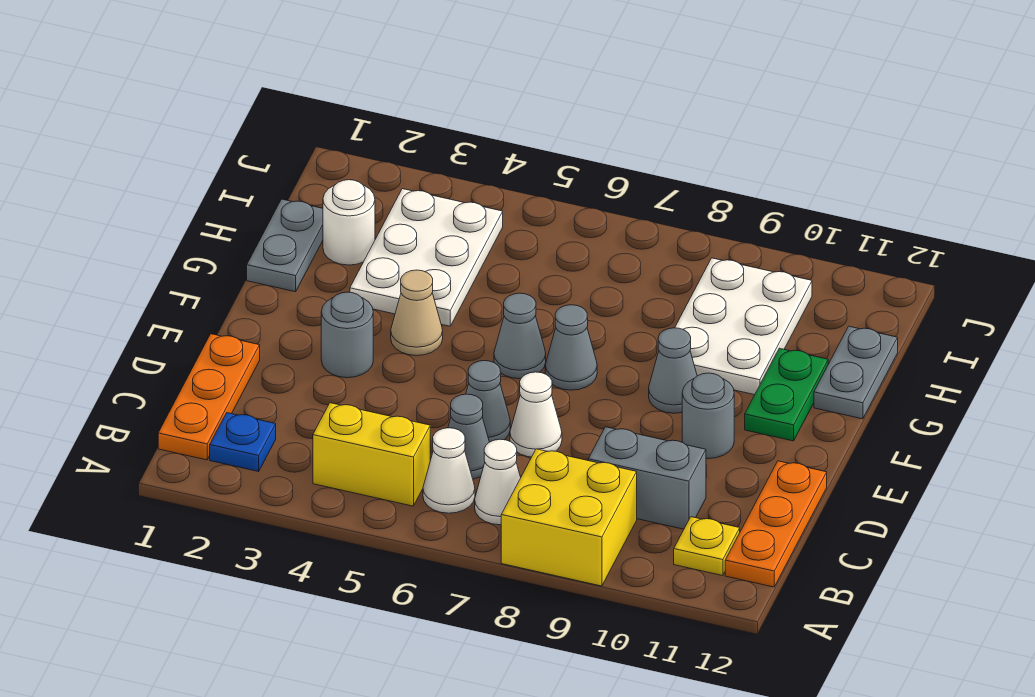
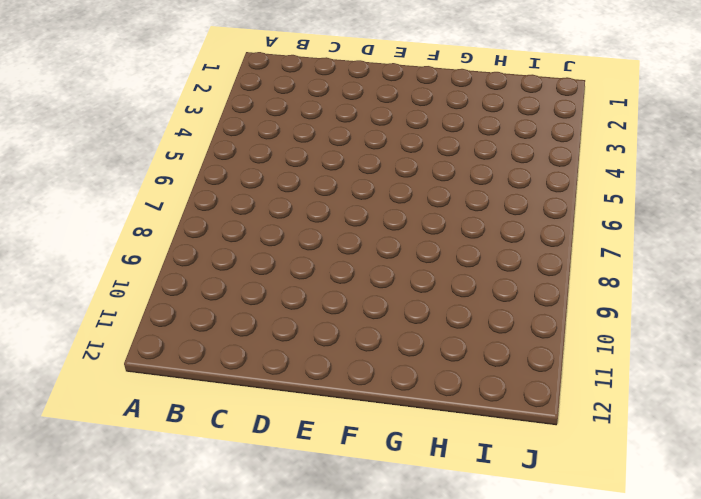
none -> yellow 2x2 brick [501,449,637,586]
none -> orange 1x3 plate [158,334,260,460]
none -> blue 1x1 plate [210,413,276,471]

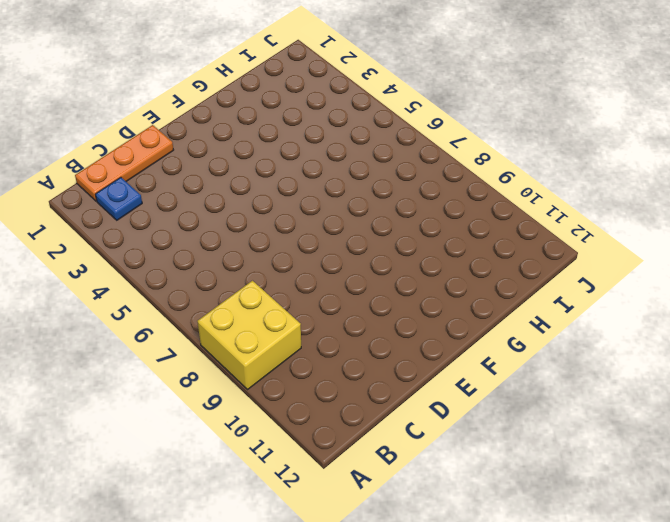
none -> yellow 1x2 brick [313,403,430,506]
none -> white 1x1 cone [423,428,475,513]
none -> white 1x1 cone [475,439,521,525]

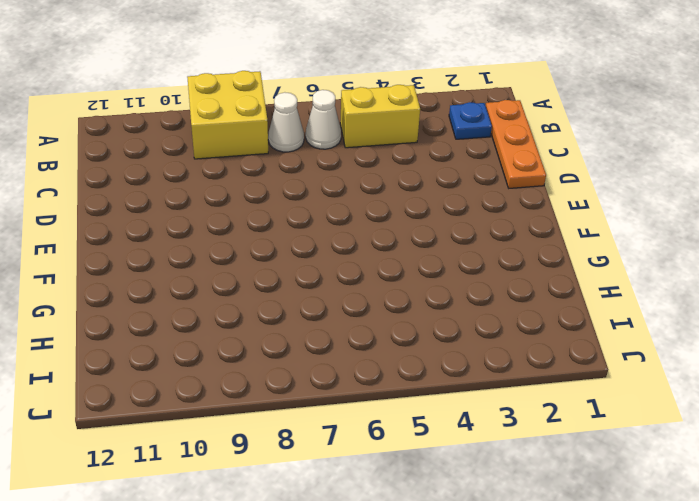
none -> yellow 1x1 plate [674,517,740,576]
none -> orange 1x3 plate [725,461,827,587]
none -> grey 1x1 cone [448,394,489,479]

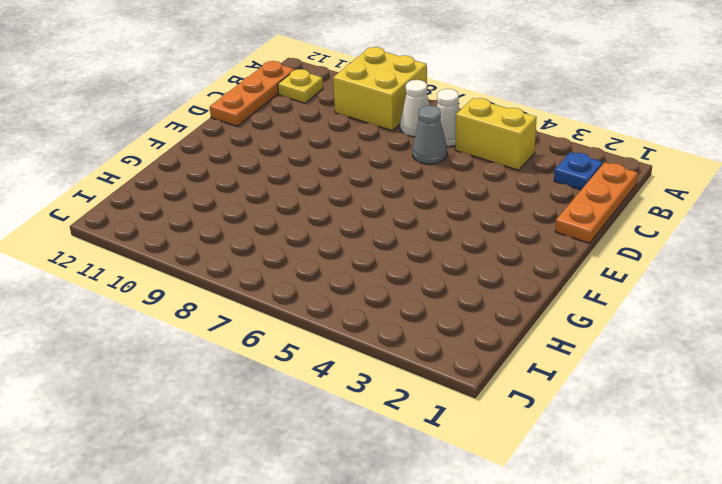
none -> grey 1x2 brick [588,427,706,529]
none -> grey 1x1 cone [466,361,510,442]
none -> white 1x1 cone [510,372,562,457]

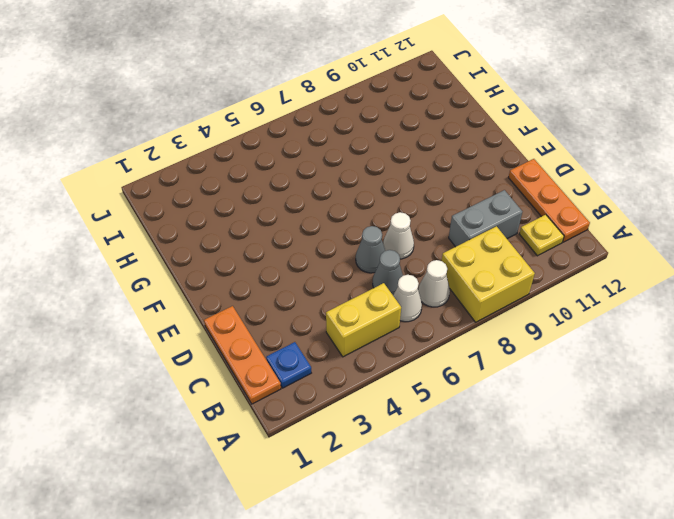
none -> grey 1x1 round brick [321,292,373,378]
none -> grey 1x1 round brick [682,373,734,459]
none -> tan 1x1 cone [391,270,443,356]

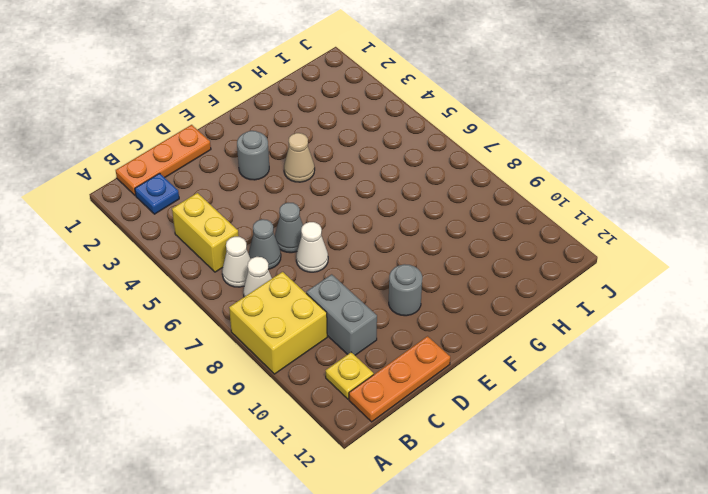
none -> grey 1x1 cone [494,293,546,379]
none -> grey 1x1 cone [545,305,597,390]
none -> grey 1x1 cone [649,328,697,413]

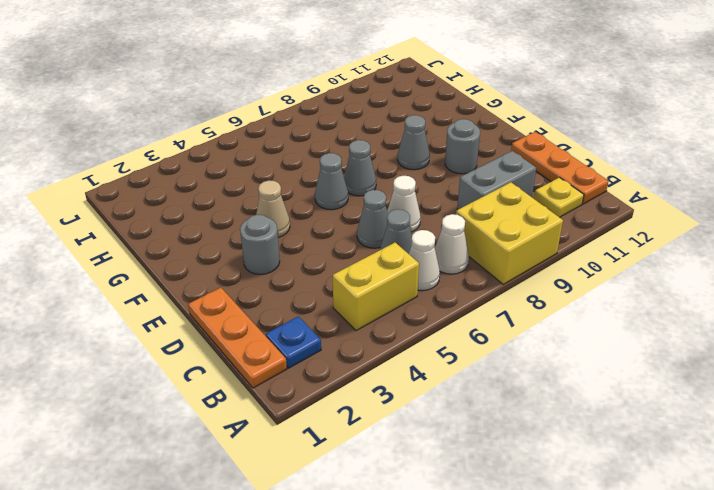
none -> green 1x2 plate [745,348,828,441]
none -> grey 1x2 plate [247,199,323,292]
none -> white 2x3 plate [350,189,503,326]

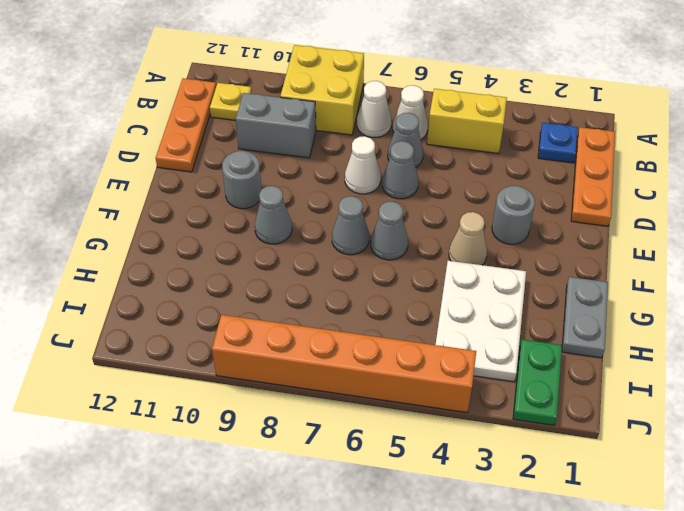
green 1x2 plate [513,339,562,425] -> green 1x2 plate moved to [745,348,828,441]
orange 1x6 brick [212,315,476,413] -> none
none -> white 2x3 plate [675,258,812,395]
none -> grey 1x2 plate [814,326,898,419]
none -> white 1x1 round brick [323,180,375,265]

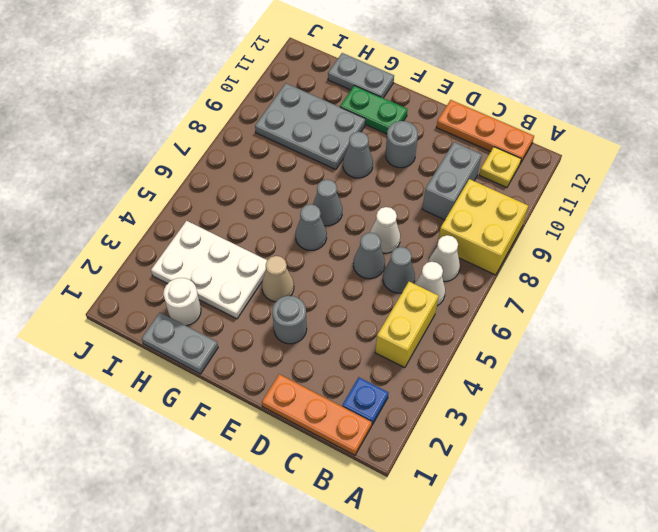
grey 2x3 plate [255,83,365,170] -> white 2x3 plate [675,258,812,395]

